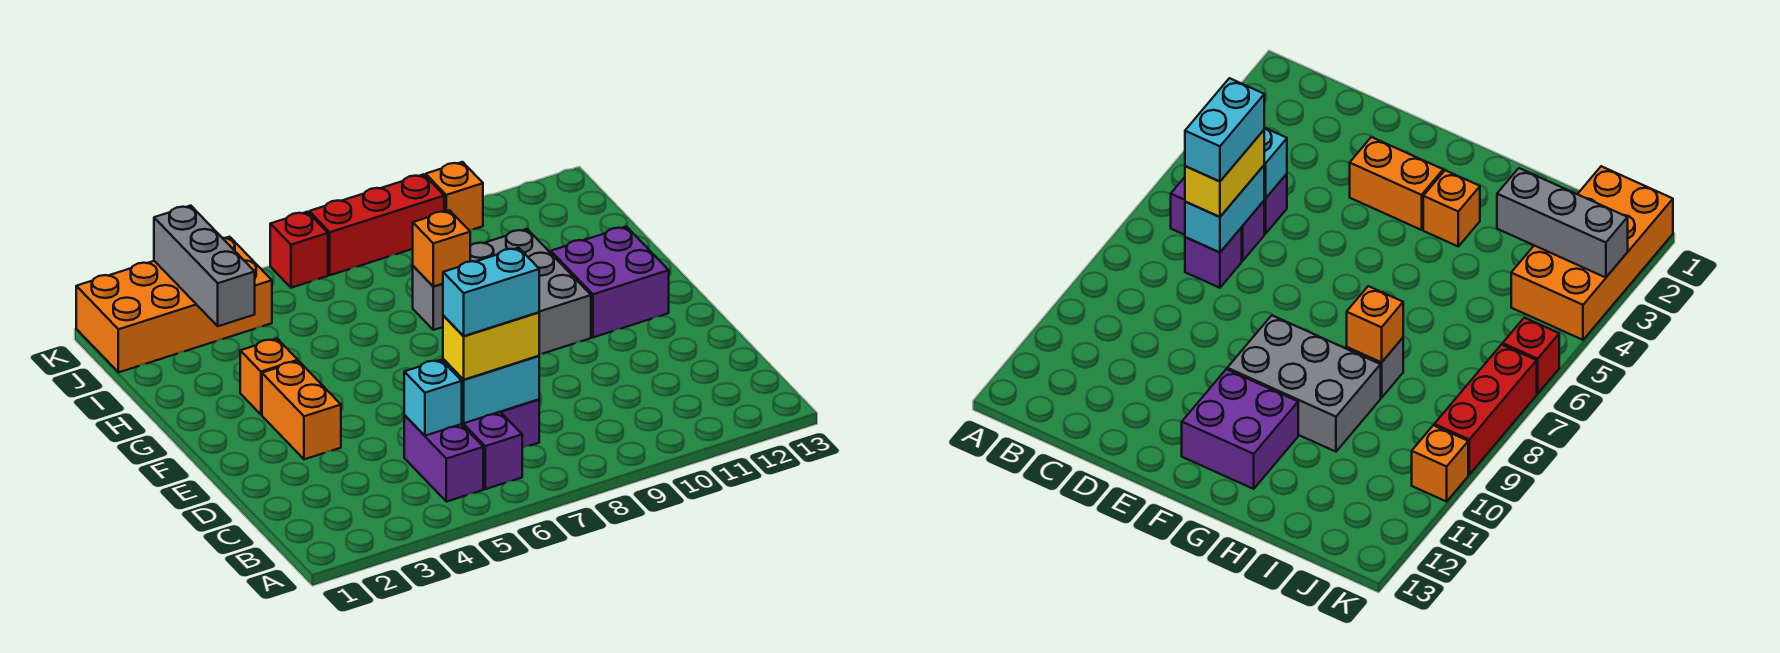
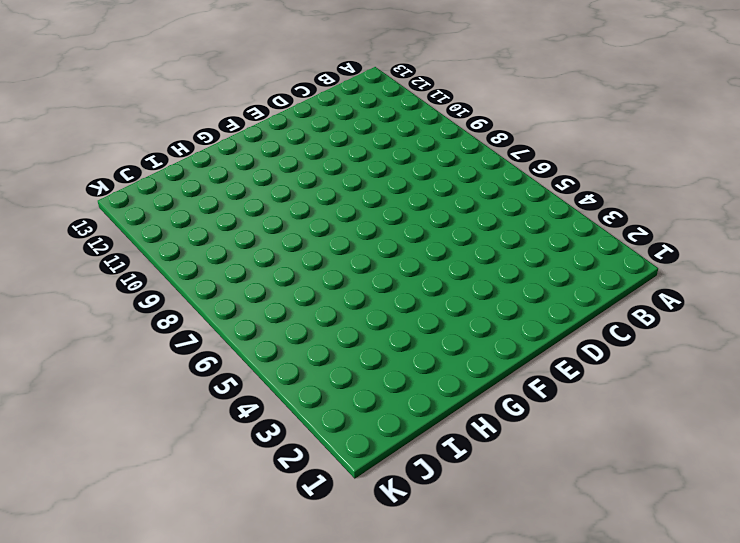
none -> purple 1x2 brick [404,415,483,502]
none -> purple 1x2 brick [462,412,522,489]
none -> purple 1x1 brick [501,399,539,448]

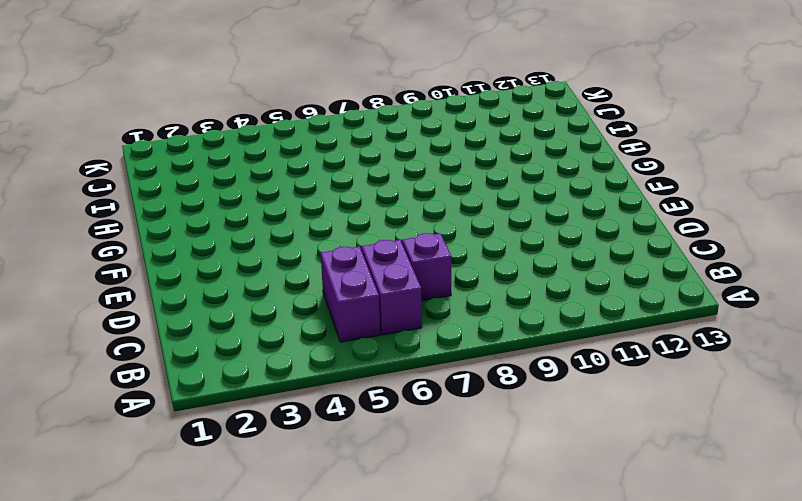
none -> orange 1x2 brick [262,361,341,459]
none -> grey 2x3 brick [470,229,591,354]
none -> purple 2x2 brick [551,227,669,337]

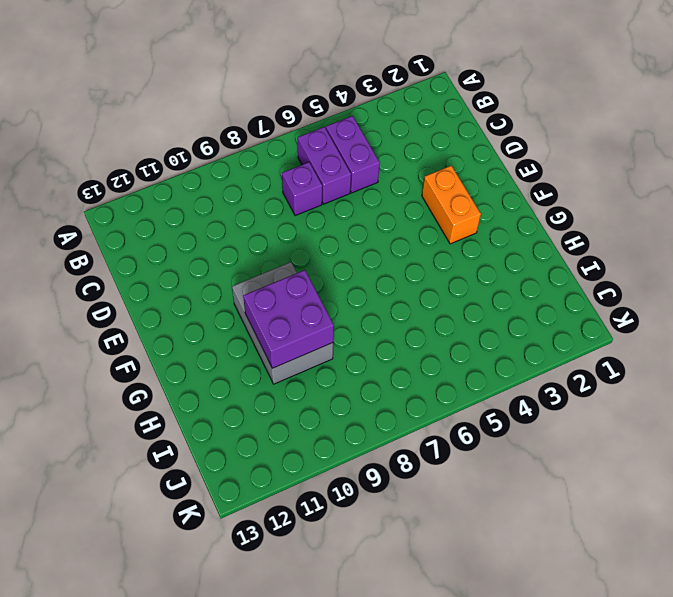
purple 2x2 brick [243,270,334,368] -> purple 2x2 brick moved to [551,227,669,337]
none -> orange 1x1 brick [240,339,298,415]
none -> grey 1x1 brick [413,266,443,330]
none -> orange 2x4 brick [76,237,272,372]

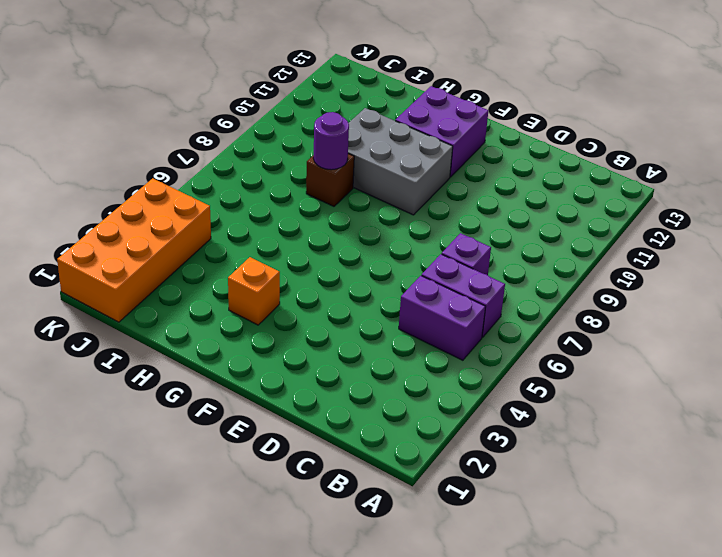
brown 1x1 brick [306,154,354,206] -> grey 1x1 brick [413,266,443,330]
purple 1x1 round brick [313,112,349,170] -> orange 1x1 brick [413,210,470,286]
none -> orange 1x2 brick [262,361,341,459]
none -> red 1x1 brick [270,212,328,288]
none -> red 1x3 brick [309,174,444,275]

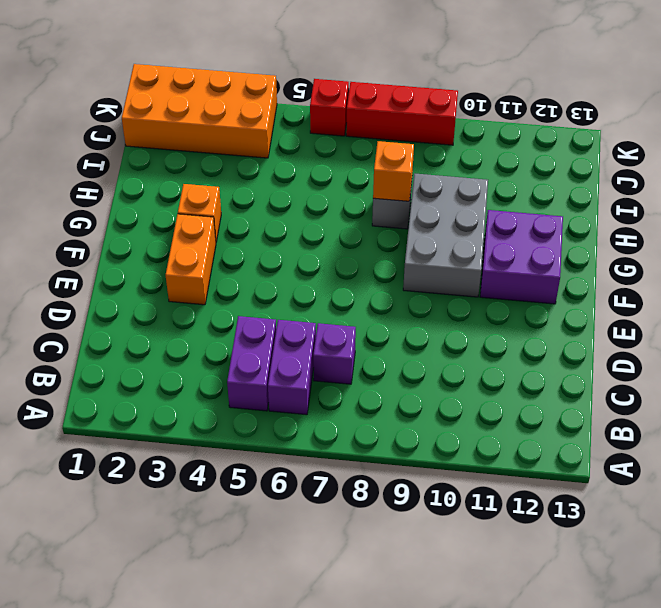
none -> orange 1x1 brick [426,162,483,230]
none -> cyan 1x1 brick [404,360,462,436]
none -> cyan 1x2 brick [443,356,539,423]

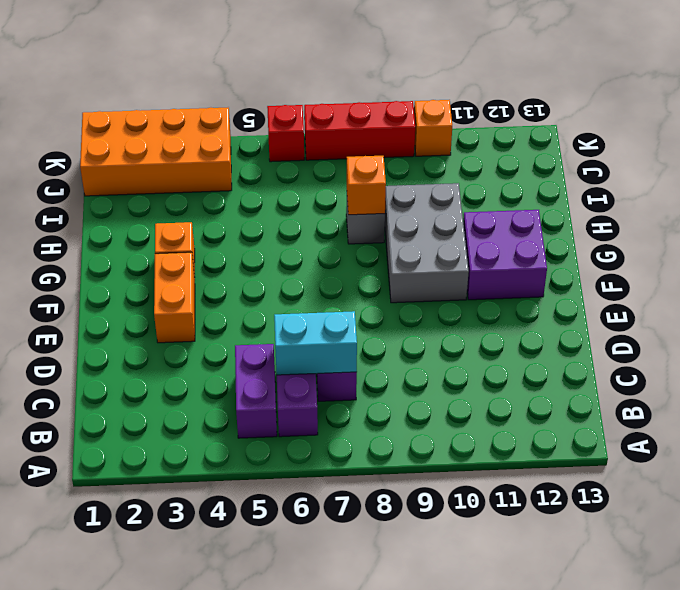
none -> cyan 1x1 brick [404,360,462,436]
none -> grey 1x3 brick [154,206,255,326]
none -> yellow 1x2 brick [443,312,539,380]

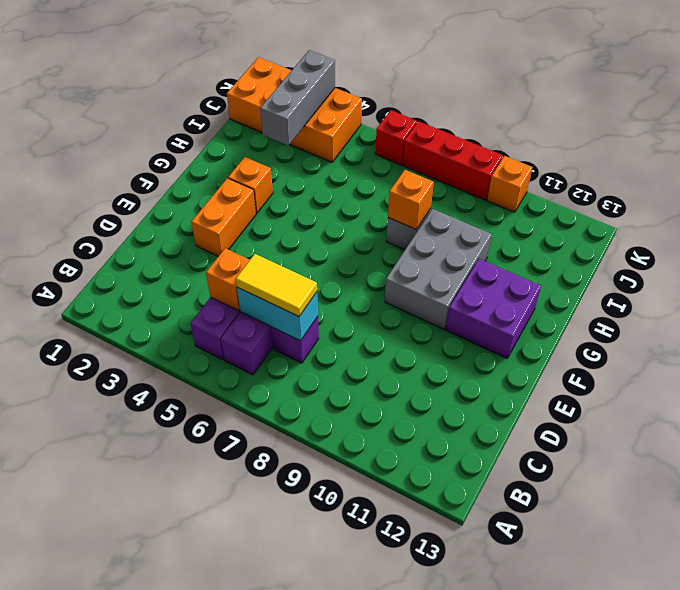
orange 1x1 brick [206,248,249,311] -> cyan 1x1 brick [404,360,462,436]
yellow 1x2 tile [236,254,317,317] -> yellow 1x2 brick [443,312,539,380]
none -> cyan 1x2 brick [443,248,539,336]

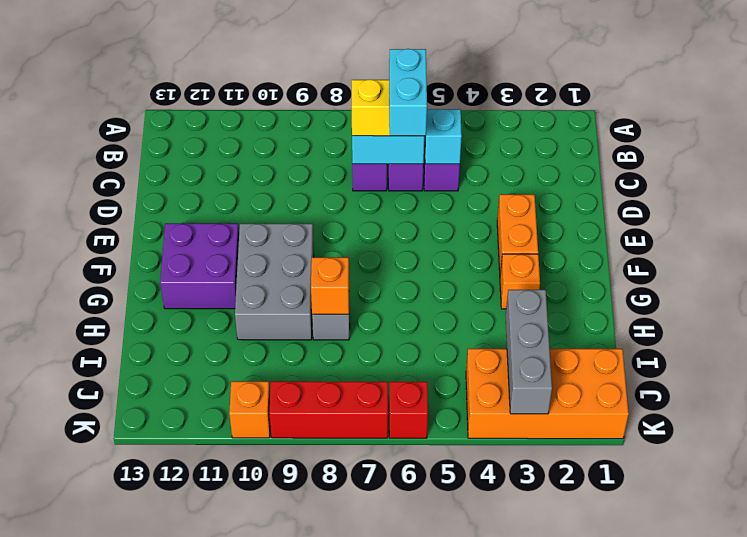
cyan 1x2 brick [389,49,427,136] -> cyan 1x2 brick turned to [443,248,539,336]

